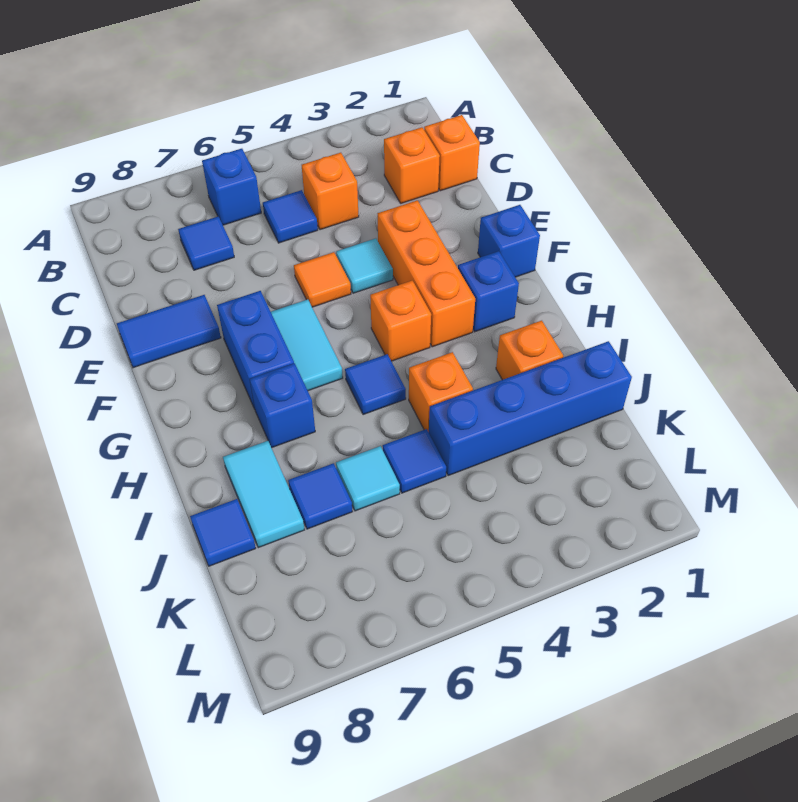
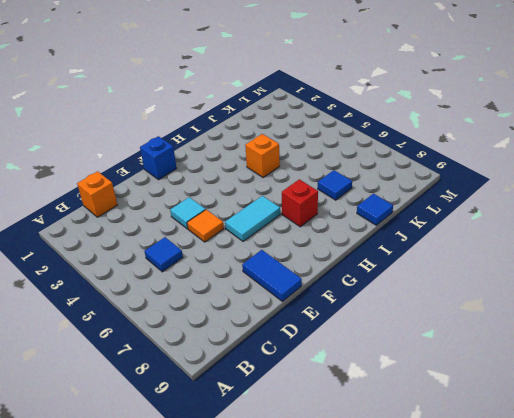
red 1x1 brick [282,179,318,227] -> blue 1x1 brick [250,363,315,448]
none -> blue 1x1 brick [202,149,261,225]
none -> orange 1x1 brick [384,127,440,203]
none -> orange 1x1 brick [302,153,359,230]

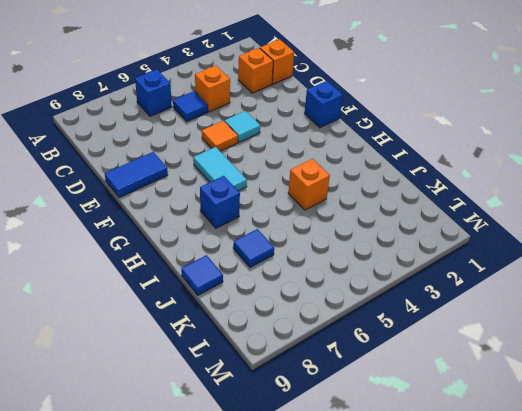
none -> blue 1x1 tile [178,216,234,270]
none -> orange 1x3 brick [378,200,475,347]
none -> blue 1x2 brick [217,291,294,409]

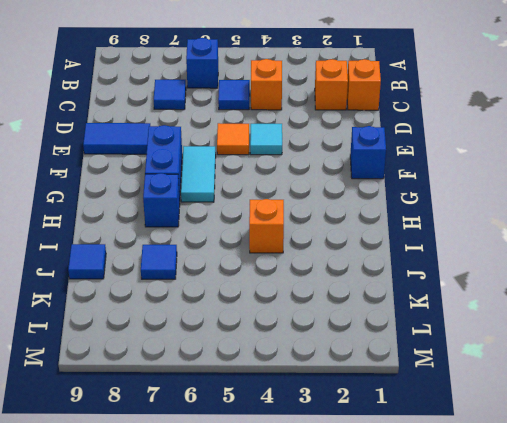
none -> orange 1x3 brick [378,200,475,347]
none -> blue 1x1 brick [458,251,519,332]
none -> orange 1x1 brick [370,281,431,361]

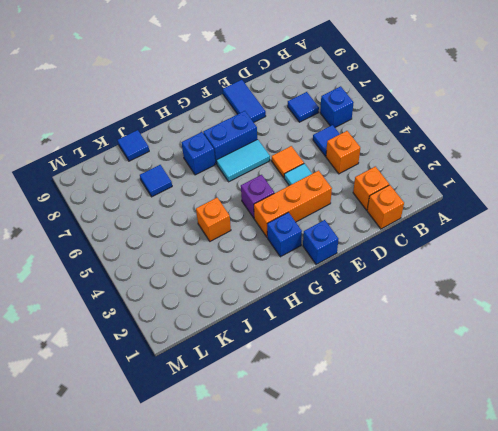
purple 1x1 brick [241,175,274,218] -> orange 1x1 brick [370,281,431,361]
none -> blue 1x1 tile [345,354,406,415]
none -> orange 1x1 brick [496,321,563,380]
none -> cyan 1x2 tile [223,441,305,548]

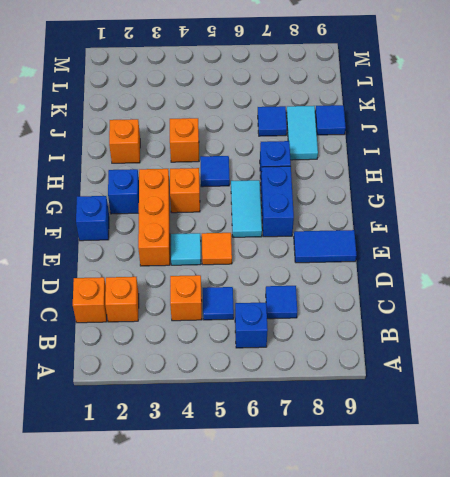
none -> blue 1x4 brick [429,341,632,476]
none -> blue 1x1 tile [383,429,446,493]
none -> cyan 1x1 tile [336,446,400,511]

